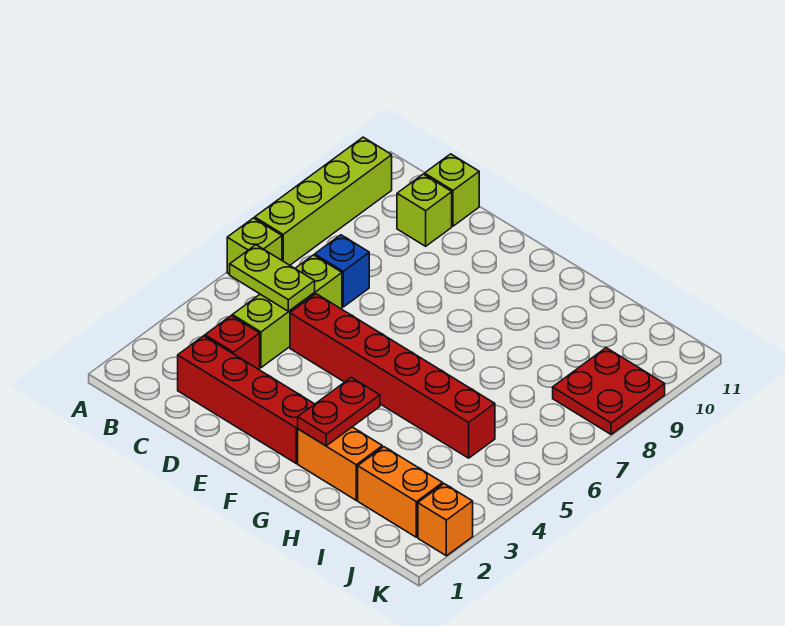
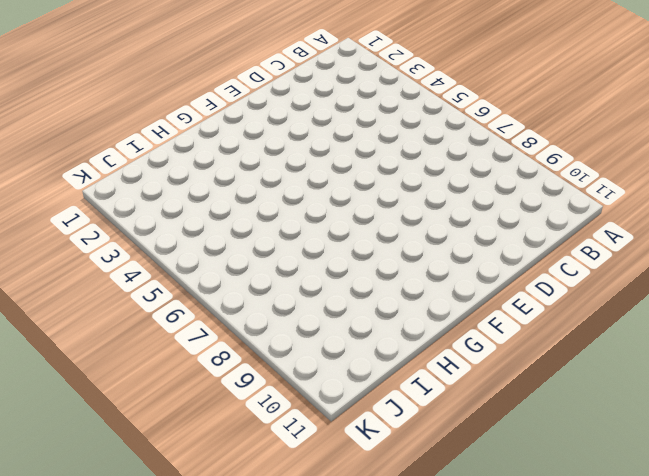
none -> lime 1x1 brick [227,218,282,274]
none -> lime 1x4 brick [255,137,392,265]
none -> red 1x4 brick [178,336,314,463]

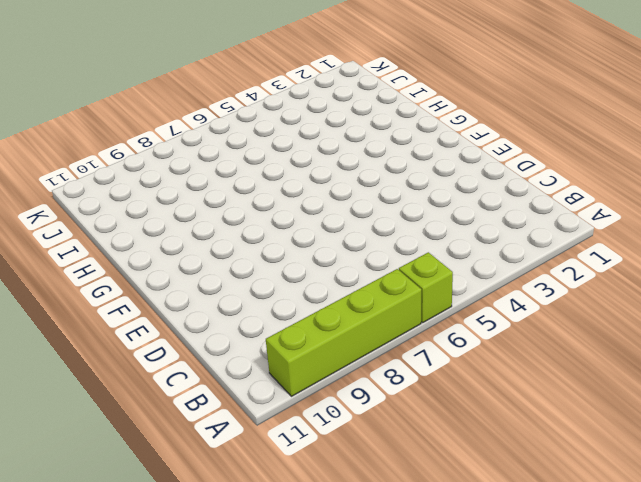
none -> red 1x4 brick [178,336,314,463]
none -> red 1x1 brick [205,316,260,369]
none -> lime 1x3 brick [232,255,342,368]

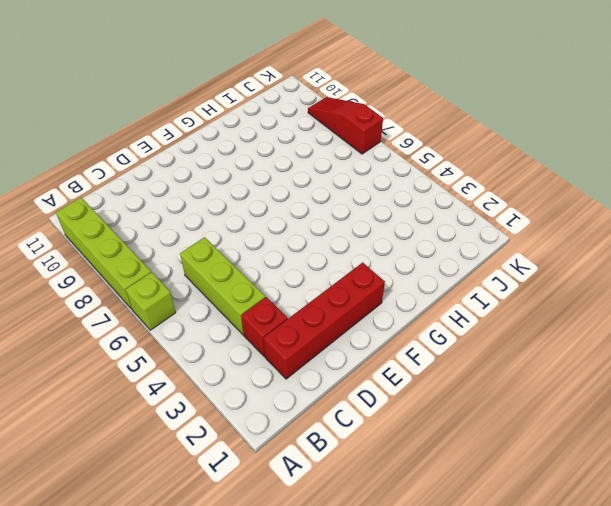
red 1x3 slope [308,97,383,154] -> red 2x2 plate [553,348,665,434]
none -> blue 1x1 brick [315,235,369,307]
none -> lime 1x1 brick [397,174,452,246]
none -> lime 1x1 brick [425,154,479,226]

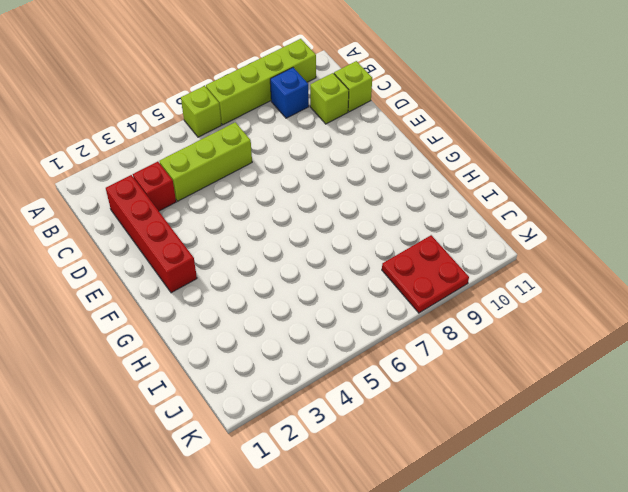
blue 1x1 brick [270,68,309,118] -> blue 1x1 brick moved to [315,235,369,307]
none -> red 1x6 brick [290,294,495,458]
none -> orange 1x2 brick [298,427,382,500]
none -> orange 1x2 brick [358,447,443,537]

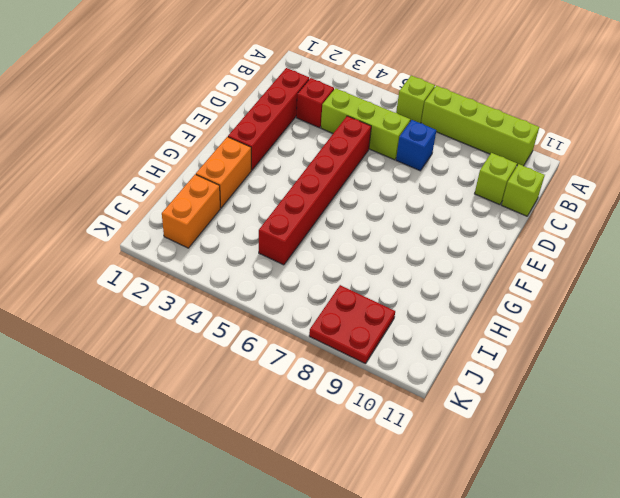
none -> orange 1x1 brick [418,484,473,556]
none -> lime 1x2 plate [230,245,315,311]
none -> red 1x2 plate [298,377,380,446]

